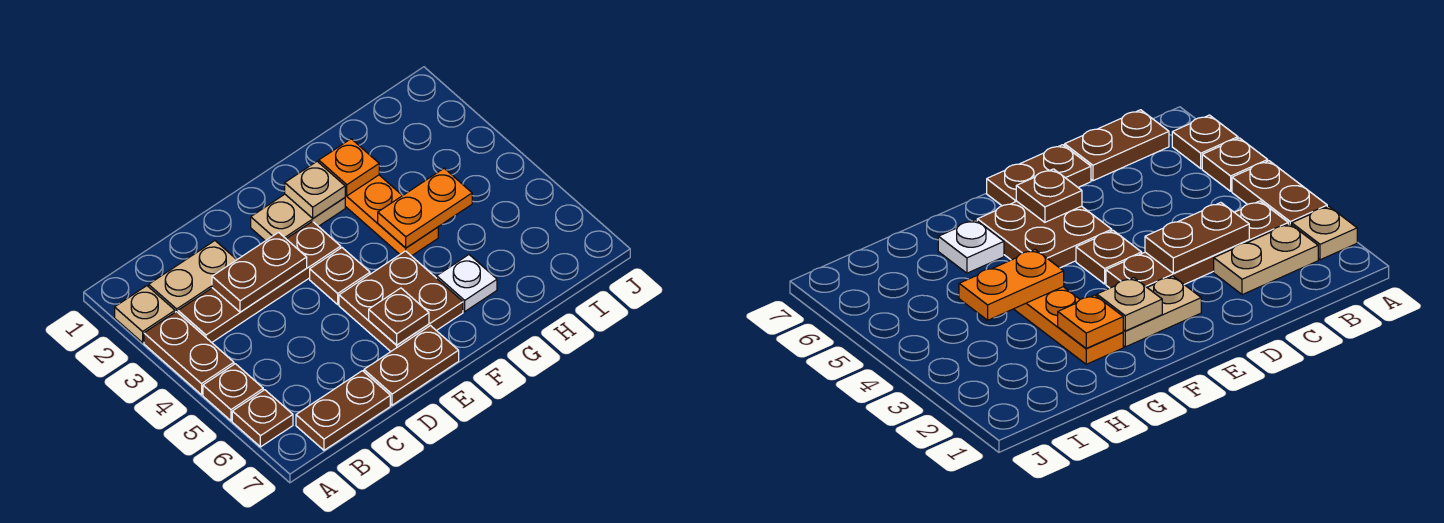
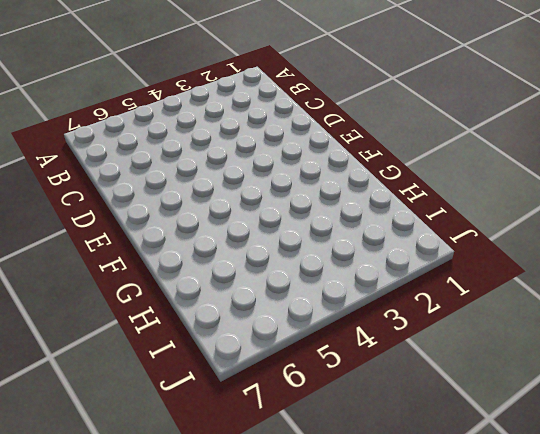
none -> tan 1x1 plate [115,286,175,343]
none -> brown 1x2 plate [144,312,234,395]
none -> brown 1x1 plate [203,364,263,421]

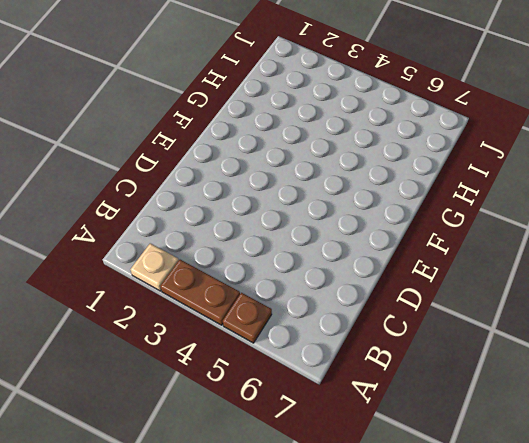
none -> brown 1x1 plate [232,390,293,447]
none -> tan 1x2 plate [149,241,237,312]
none -> brown 1x4 plate [178,222,341,342]

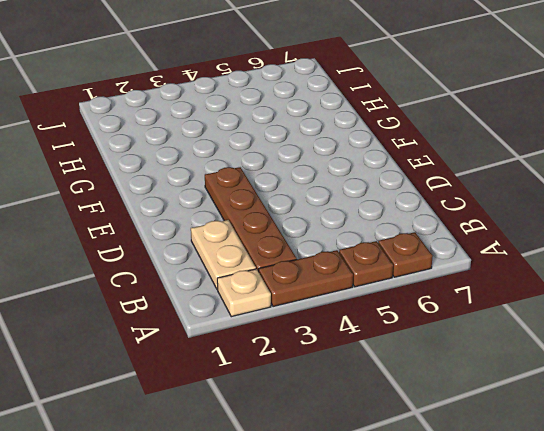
none -> brown 1x2 plate [296,371,390,450]
none -> brown 1x2 plate [364,326,459,405]
none -> tan 1x2 plate [251,194,345,241]

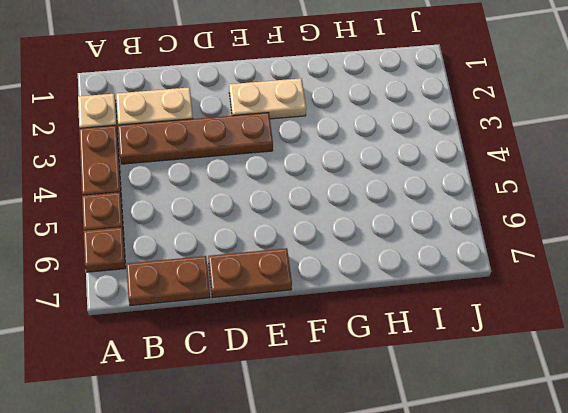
none -> brown 1x1 plate [310,248,370,304]
none -> brown 2x2 plate [339,251,463,352]
none -> orange 1x3 plate [345,175,438,256]

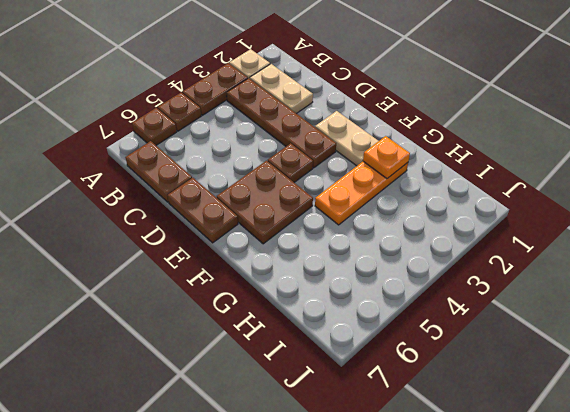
none -> white 1x1 plate [437,255,497,311]
none -> brown 1x2 plate [212,233,307,312]
none -> brown 1x1 plate [369,288,429,345]

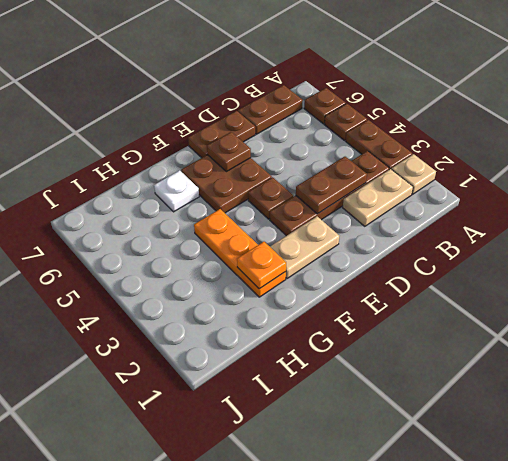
none -> tan 1x1 plate [285,161,345,218]
none -> orange 1x2 plate [378,168,472,248]

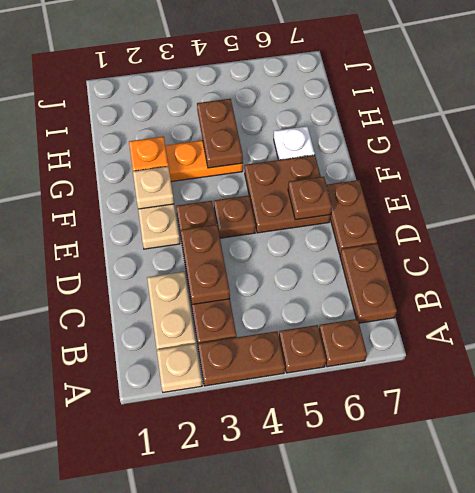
brown 1x2 plate [197,99,243,168] -> orange 1x2 plate [378,168,472,248]

